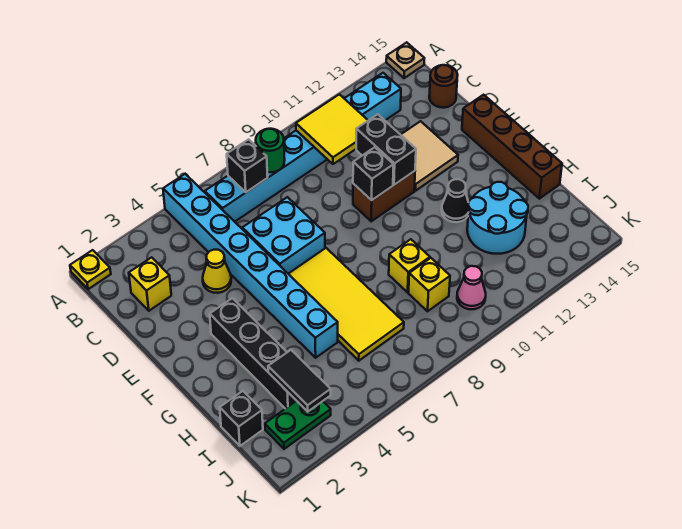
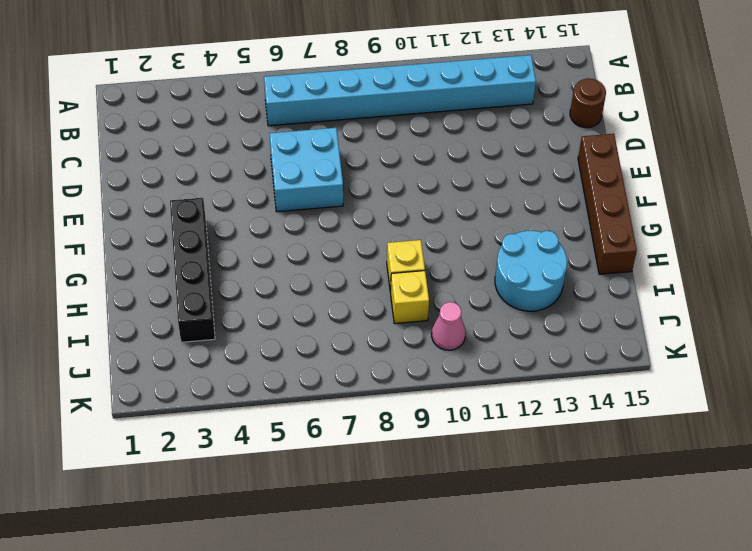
none -> yellow 1x1 plate [70,250,111,289]
none -> cyan 1x8 brick [163,174,338,358]
none -> tan 1x1 plate [386,42,424,78]

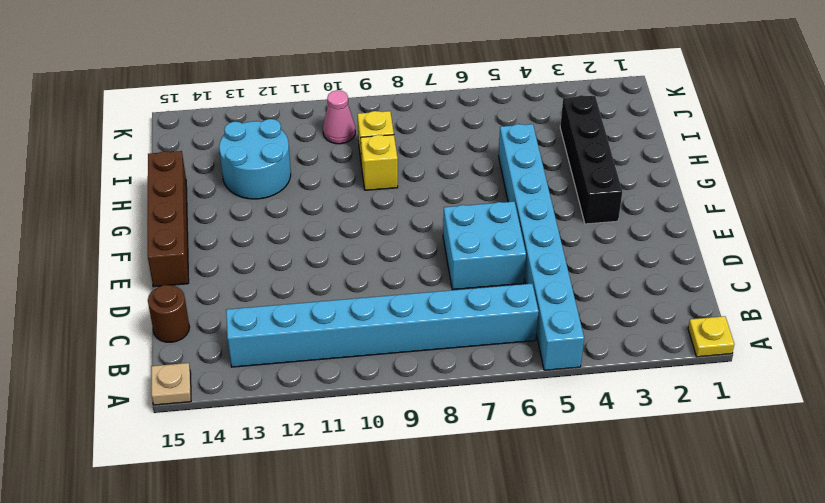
none -> yellow 1x1 brick [129,257,171,311]
none -> yellow 1x1 cone [203,250,231,293]
none -> tan 2x2 tile [401,121,458,191]

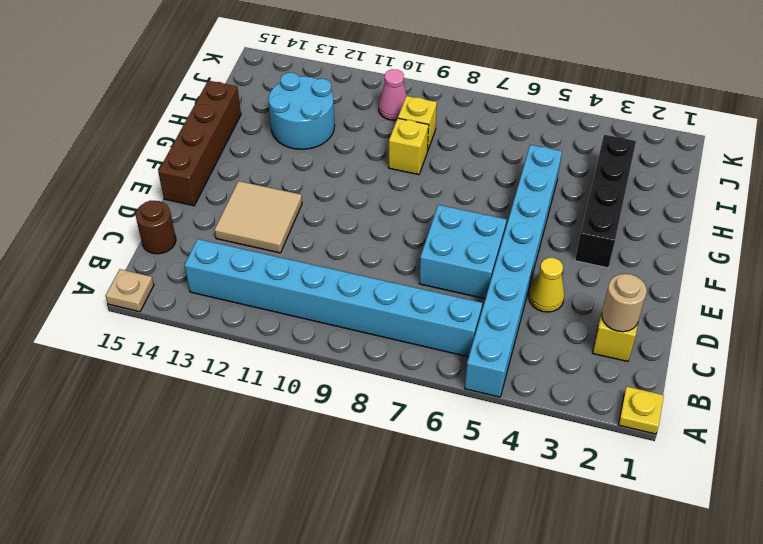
tan 1x1 round brick [602,274,647,332] -> none
none -> brown 1x2 brick [353,171,415,221]
none -> yellow 2x4 tile [289,248,404,361]
none -> black 1x1 cone [442,179,469,222]

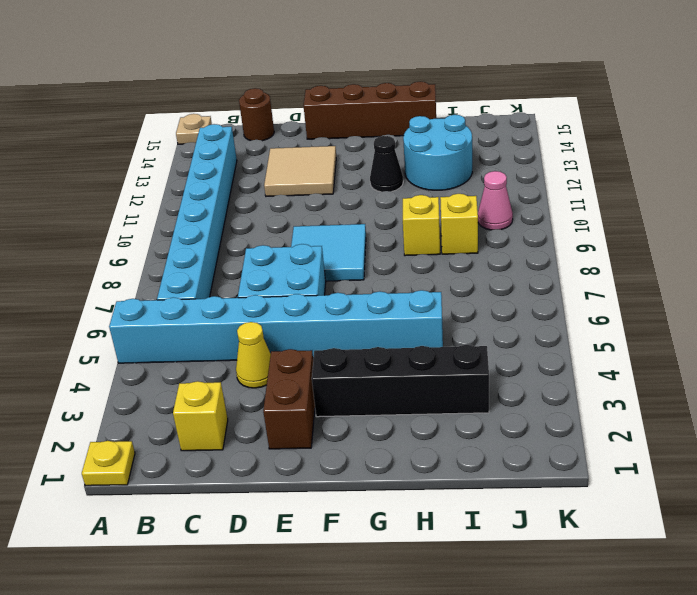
brown 1x2 brick [263,349,315,449] -> brown 1x2 brick moved to [353,171,415,221]
cyan 2x2 tile [291,224,366,281] -> none
none -> yellow 2x4 tile [289,248,404,361]
none -> black 1x1 brick [220,391,263,446]
none -> green 1x2 plate [265,401,331,449]

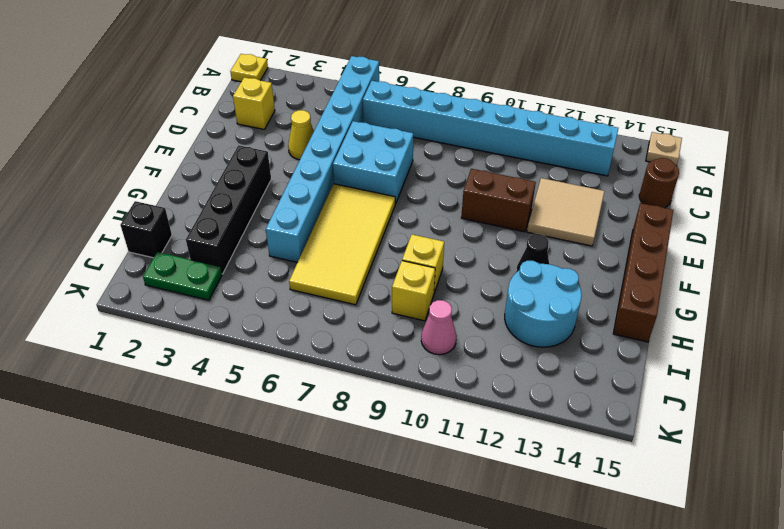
none -> black 1x1 brick [227,139,268,192]
none -> green 1x1 round brick [256,129,285,172]
none -> yellow 2x2 tile [296,94,368,164]

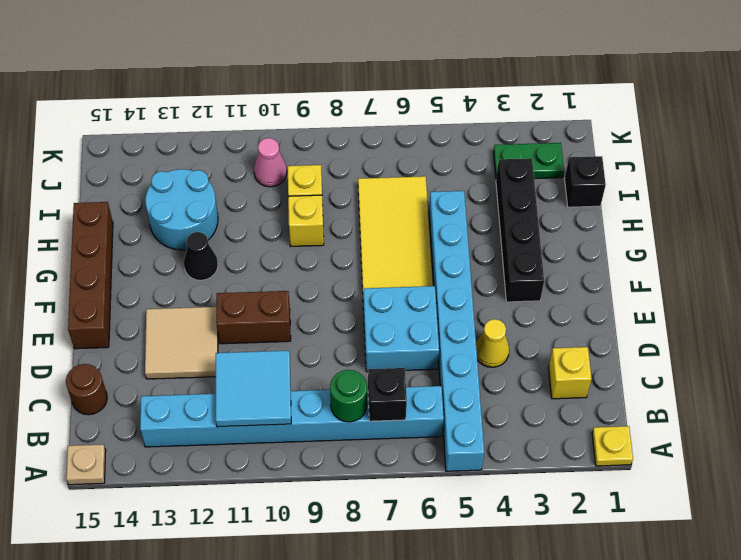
cyan 2x2 tile [216,351,291,427] -> yellow 2x2 tile [296,94,368,164]
none -> black 1x2 brick [356,114,416,185]
none -> black 1x1 brick [353,147,394,200]
none -> black 1x2 tile [268,350,331,412]

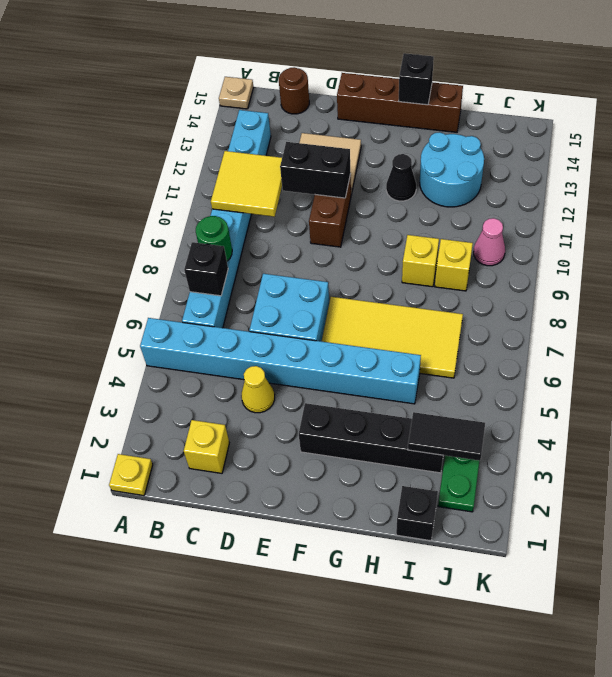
black 1x1 brick [399,53,434,105] -> black 1x1 brick moved to [353,147,394,200]

